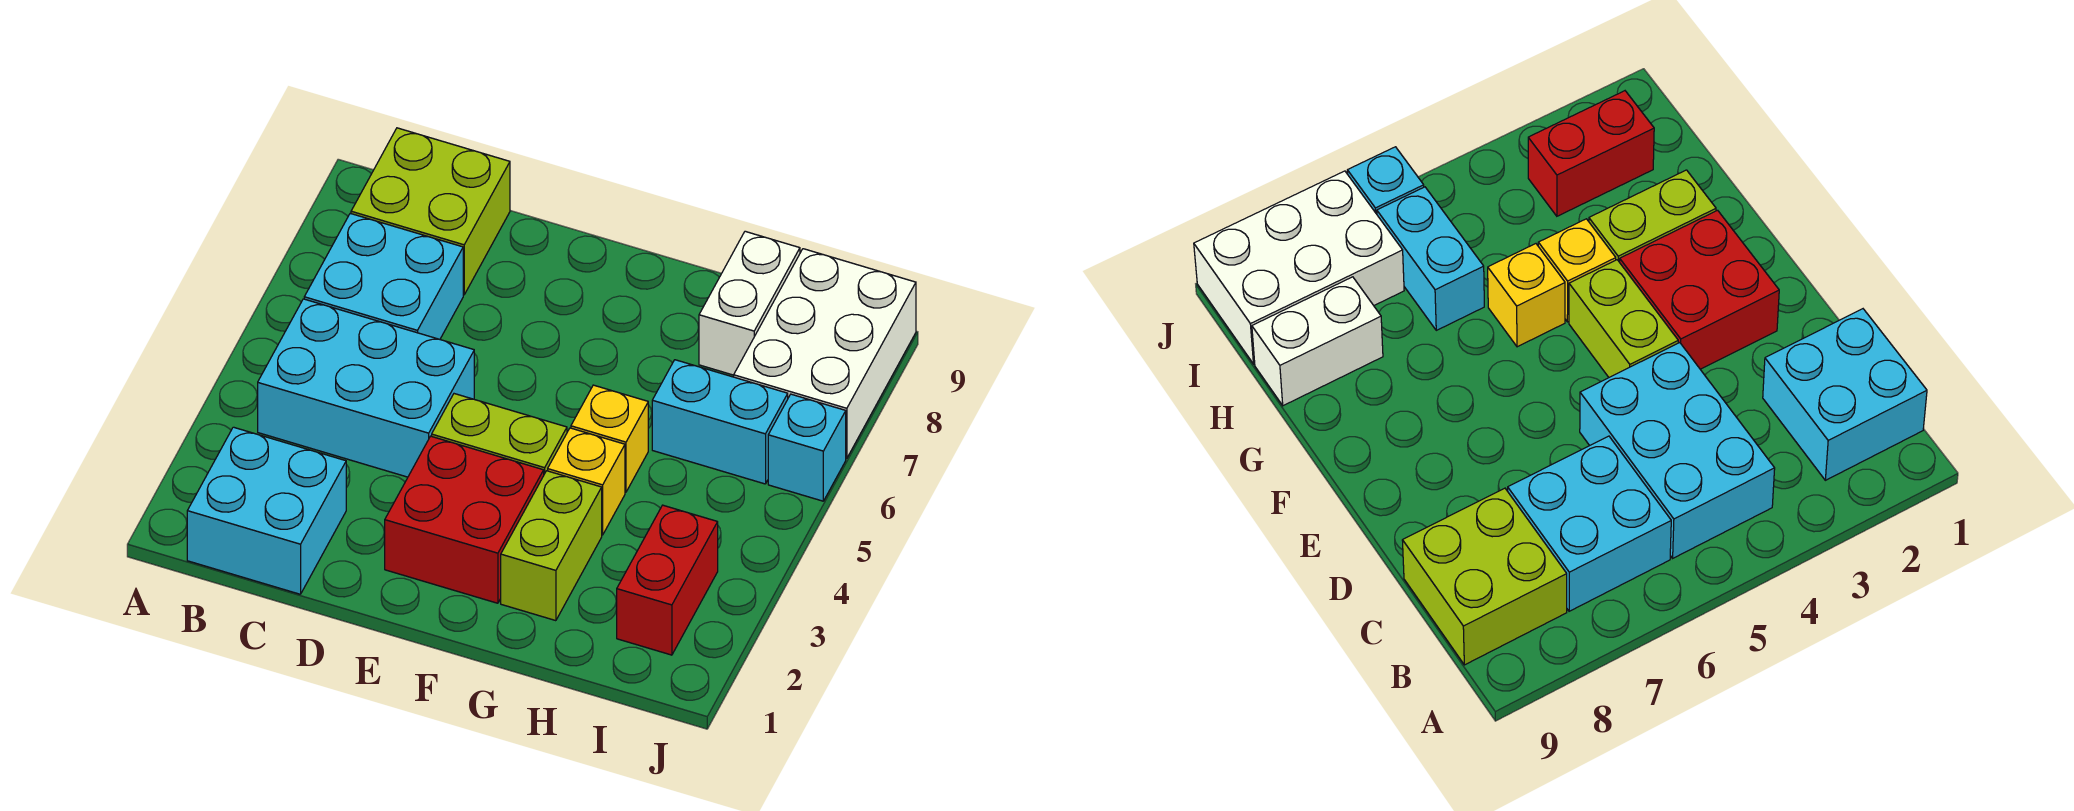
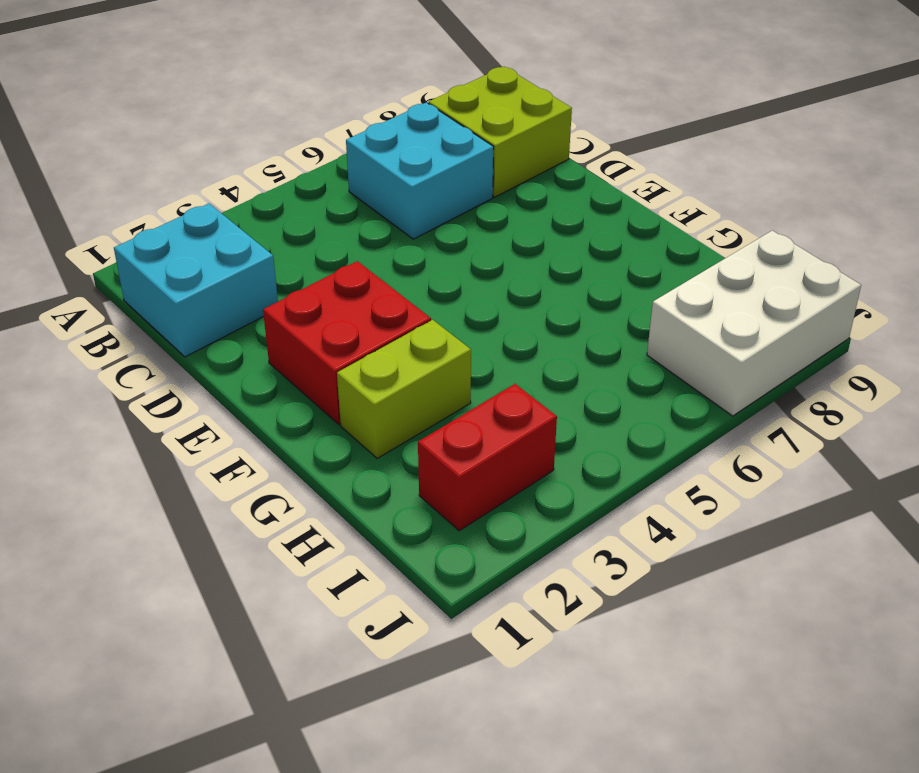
none -> cyan 2x3 brick [258,299,474,477]
none -> lime 1x2 brick [432,394,567,474]
none -> yellow 1x1 brick [548,428,625,535]

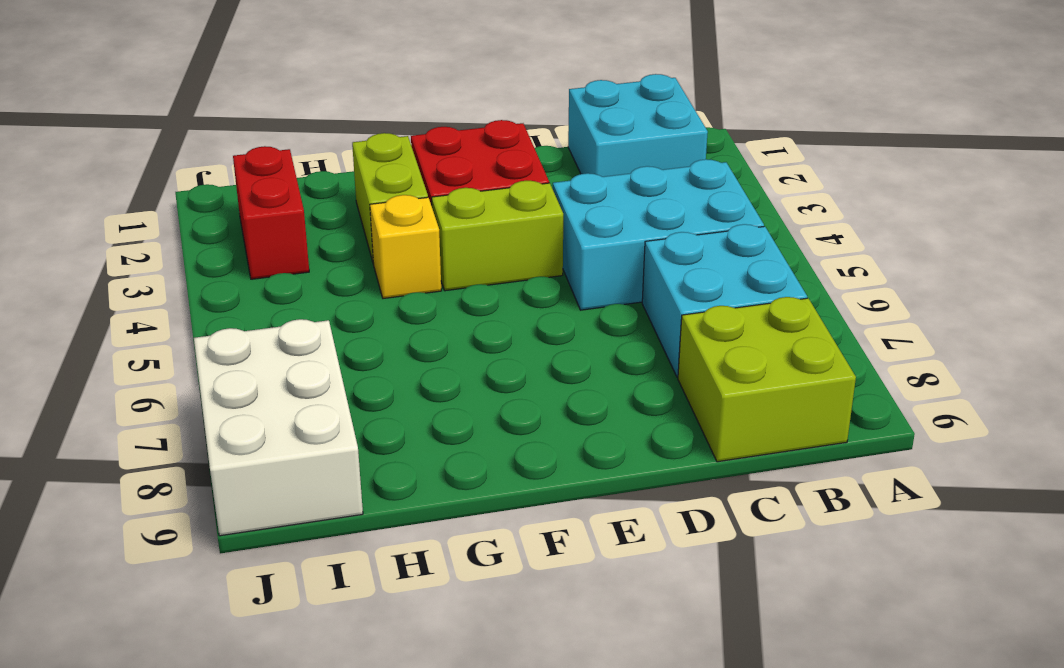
none -> yellow 1x1 brick [571,385,648,492]
none -> cyan 1x2 brick [652,360,788,484]
none -> white 1x2 brick [699,231,800,375]

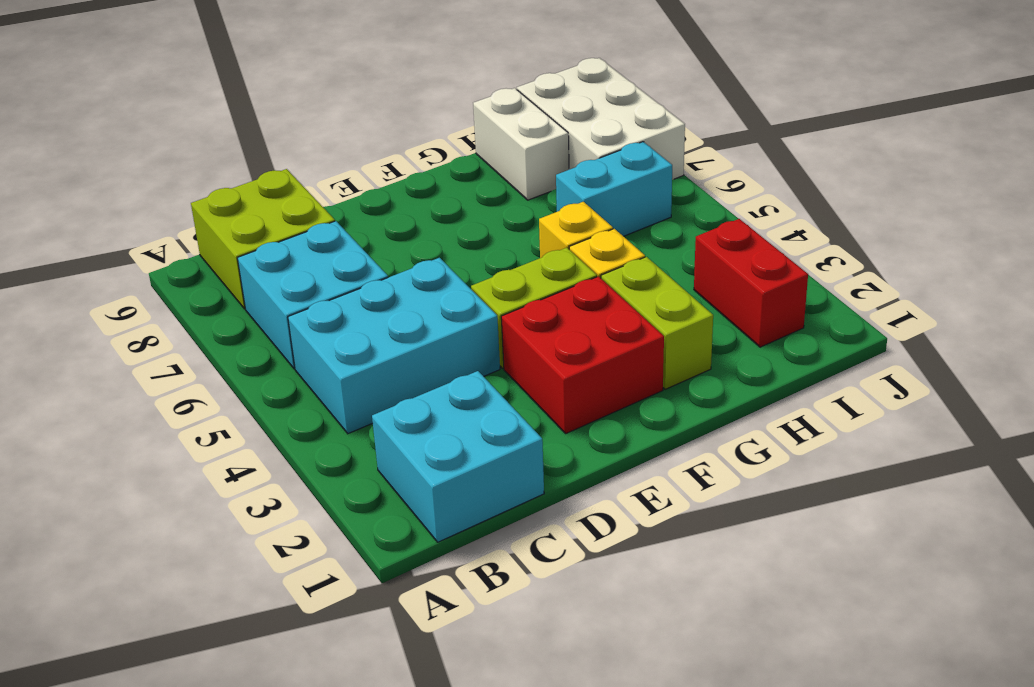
none -> cyan 1x1 brick [768,394,846,501]

